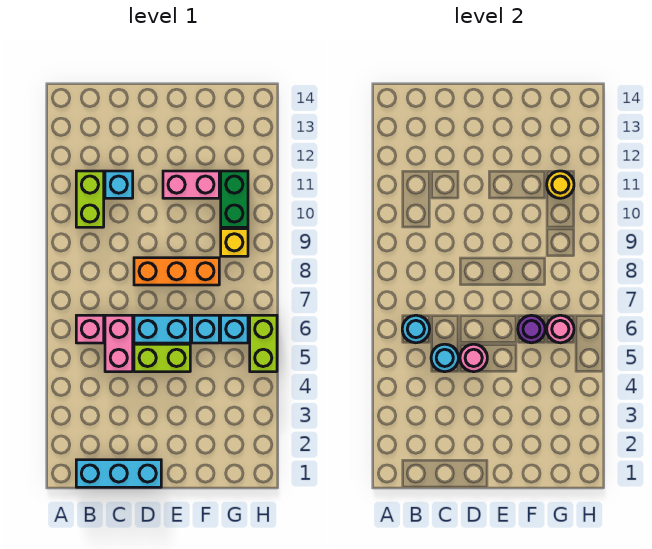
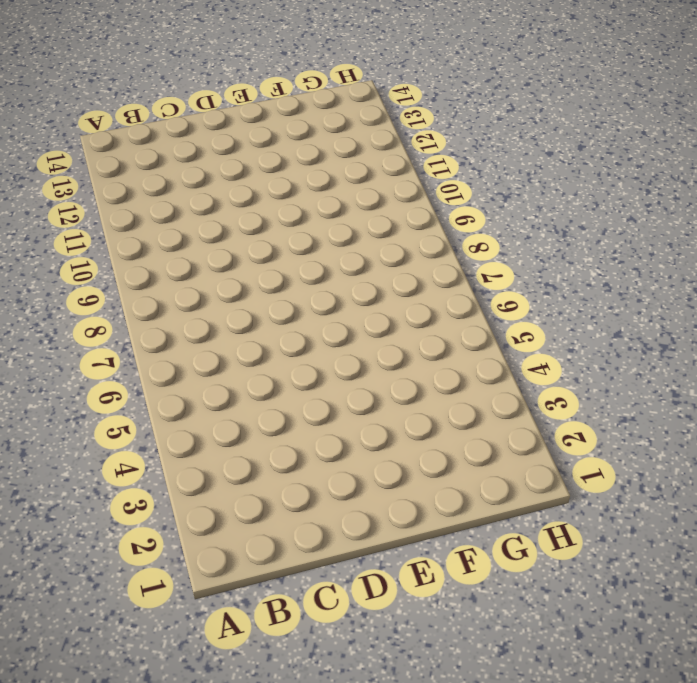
none -> cyan 1x3 brick [76,460,161,487]
none -> pink 1x1 brick [76,315,104,343]
none -> lime 1x2 brick [76,171,104,227]

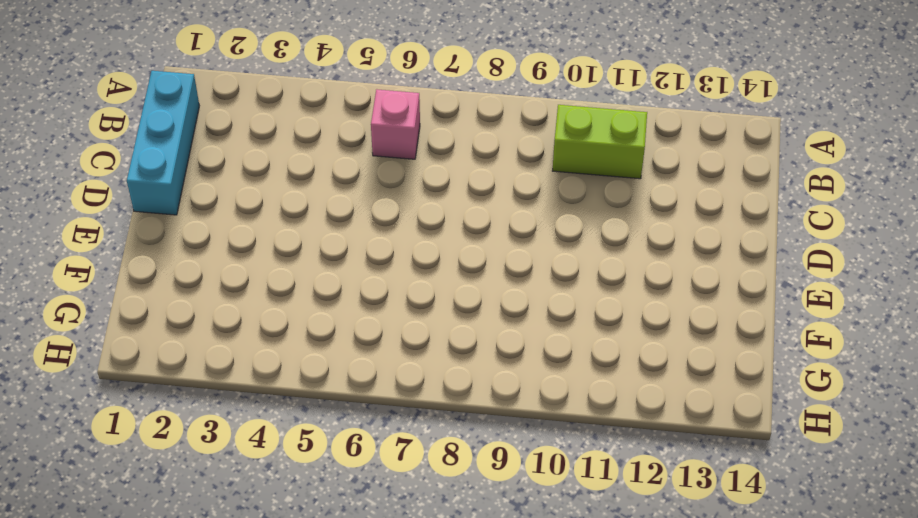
none -> pink 1x2 brick [105,315,133,372]
none -> cyan 1x1 brick [105,171,133,198]
none -> lime 1x2 brick [134,344,190,372]

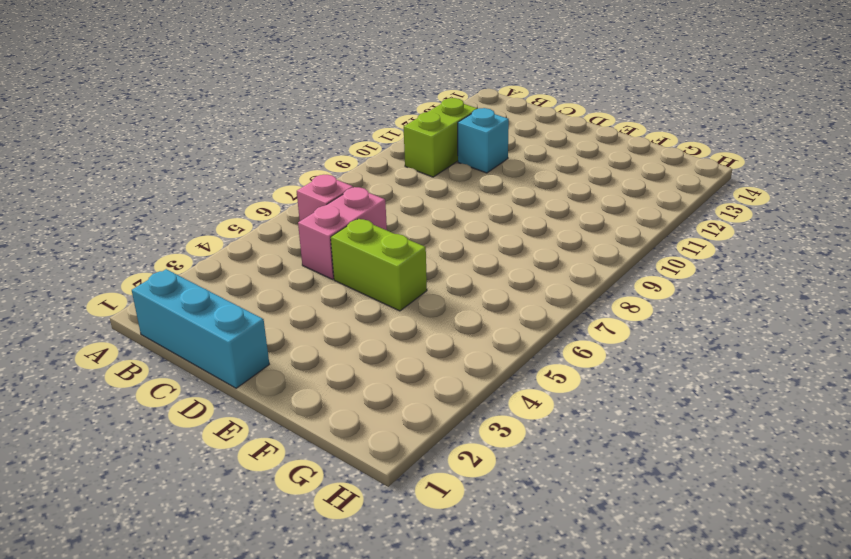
none -> cyan 1x2 brick [134,315,190,343]
none -> orange 1x3 brick [134,258,219,285]
none -> pink 1x2 brick [163,171,219,198]

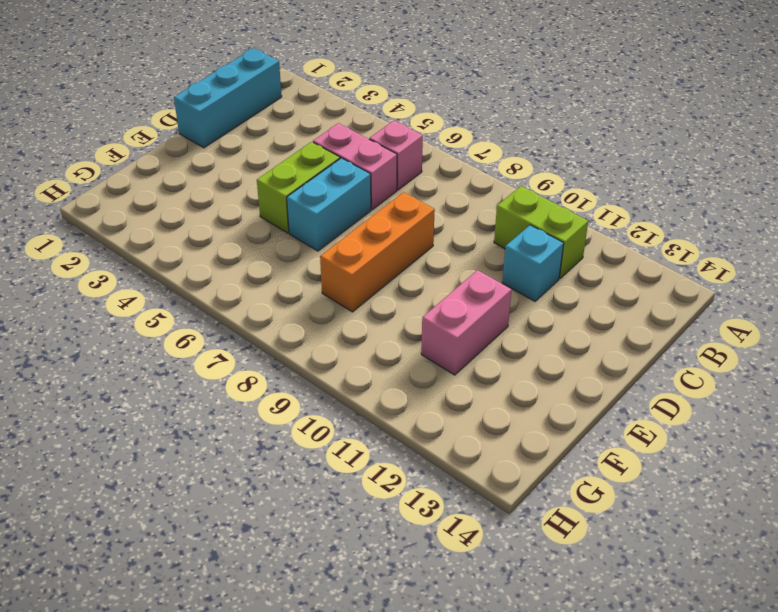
none -> cyan 1x1 brick [192,315,219,343]
none -> cyan 1x1 brick [221,315,248,343]
none -> yellow 1x1 brick [221,229,248,256]

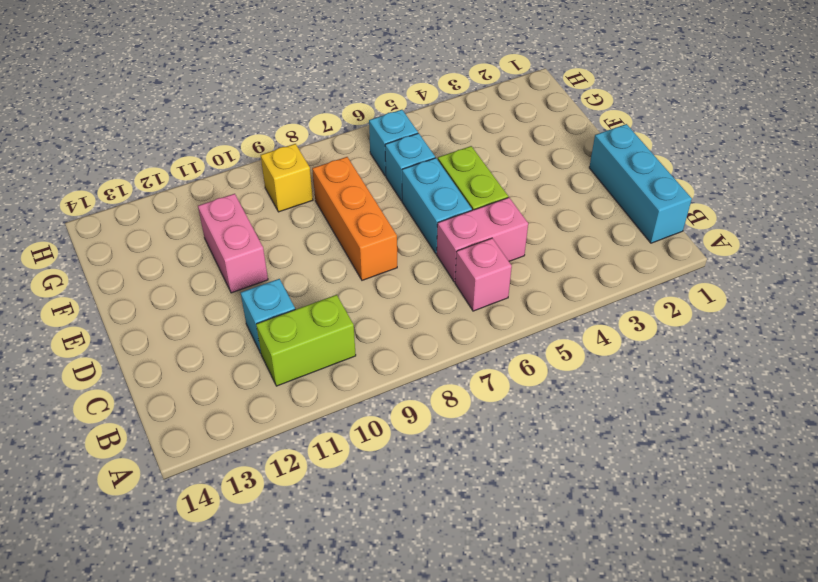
none -> green 1x2 brick [221,171,248,227]
none -> lime 1x2 brick [250,315,277,372]
none -> cyan 1x1 round brick [402,315,430,343]

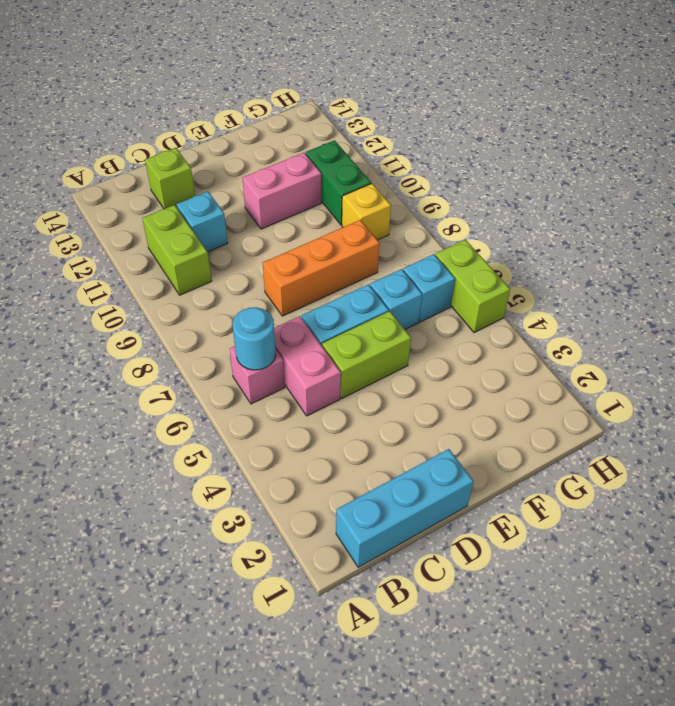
lime 1x1 brick [145,148,195,209] -> none
none -> cyan 1x1 round brick [431,344,459,372]
none -> pink 1x1 round brick [460,344,487,372]
none -> purple 1x1 round brick [518,315,545,343]

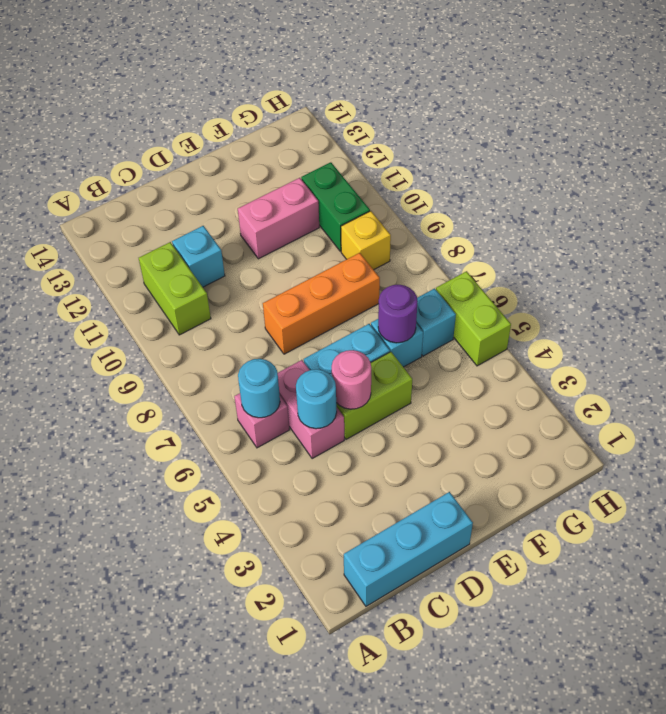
none -> pink 1x1 round brick [547,315,574,343]
none -> yellow 1x1 round brick [547,171,574,198]

